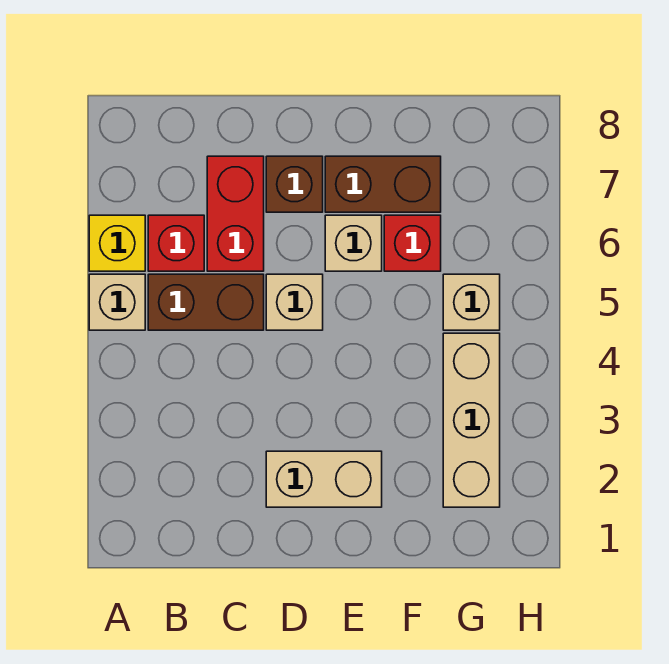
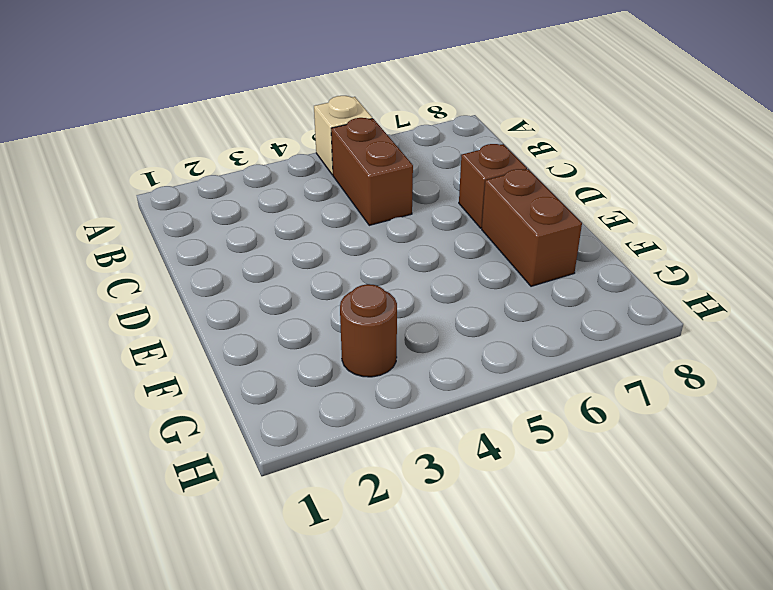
brown 1x1 round brick [340,284,397,377] -> tan 1x3 brick [443,333,500,507]
none -> yellow 1x1 brick [89,215,145,271]
none -> red 1x1 brick [148,215,204,271]
none -> red 1x2 brick [207,156,264,271]

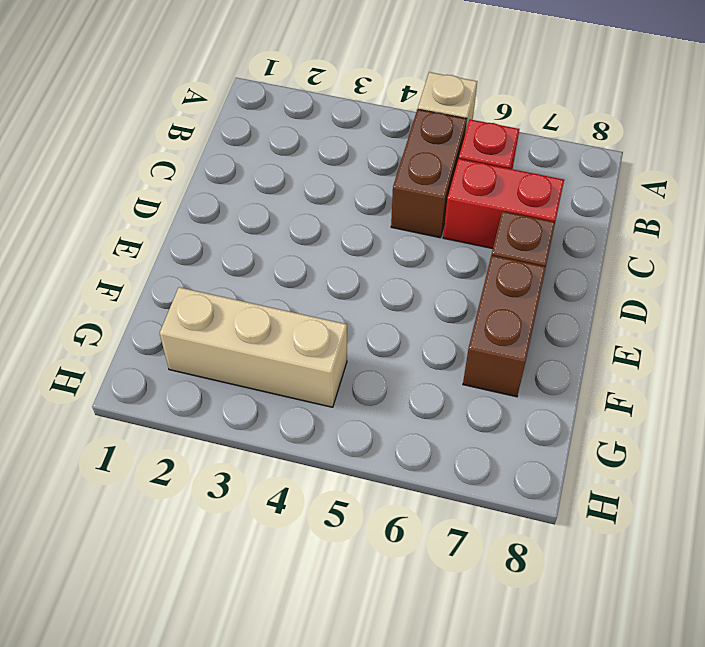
none -> yellow 1x1 brick [89,215,145,271]
none -> tan 1x2 brick [266,451,382,507]
none -> tan 1x1 brick [266,274,323,330]

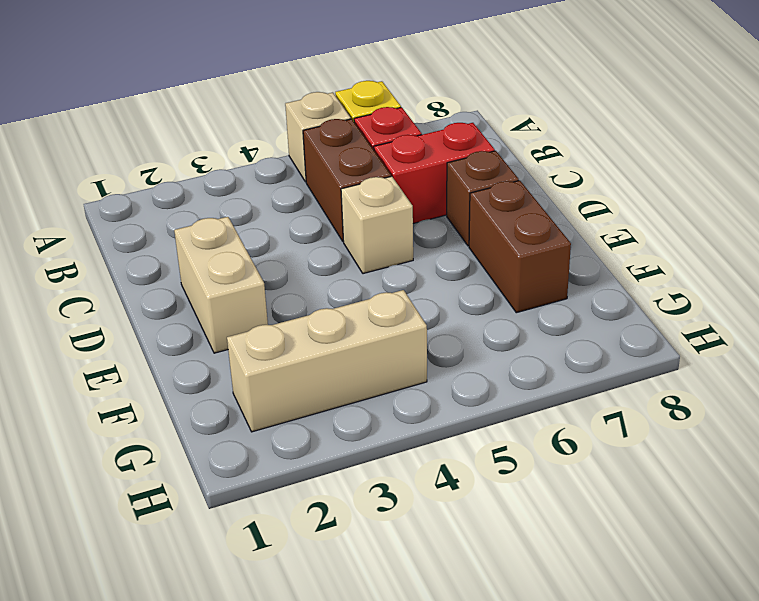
none -> tan 1x1 brick [325,215,382,271]
none -> red 1x1 brick [384,215,441,271]
none -> tan 1x1 brick [443,274,500,330]

